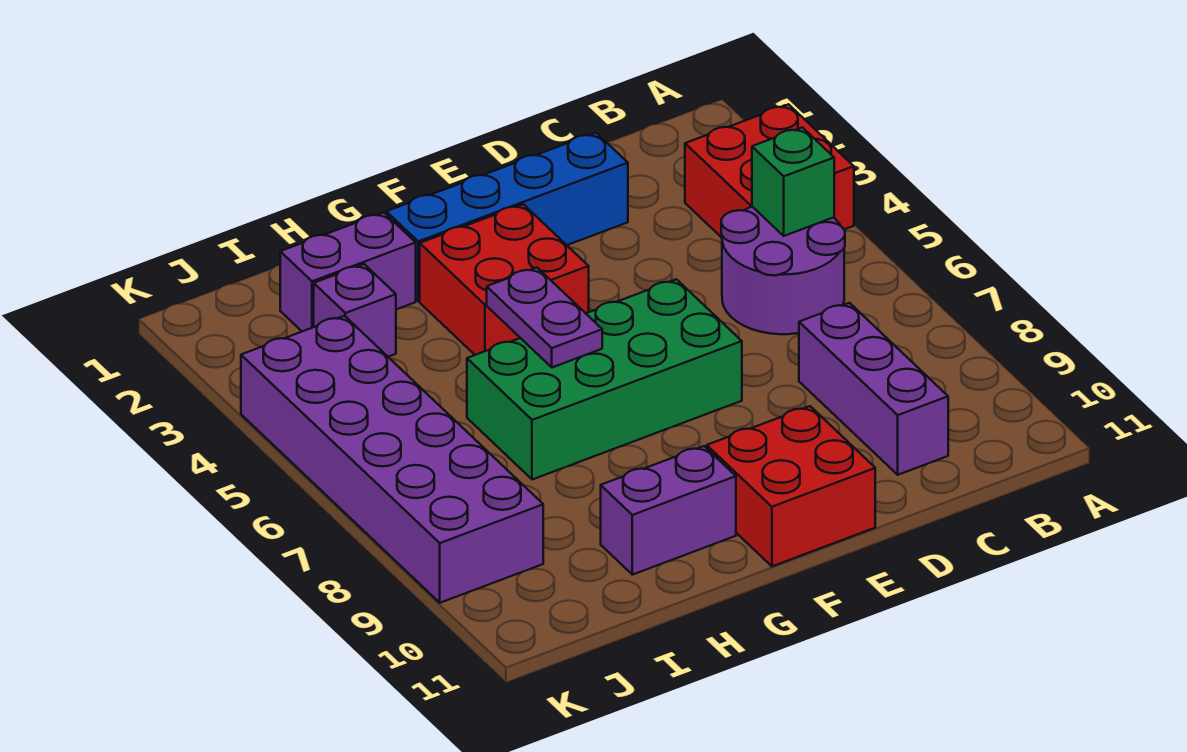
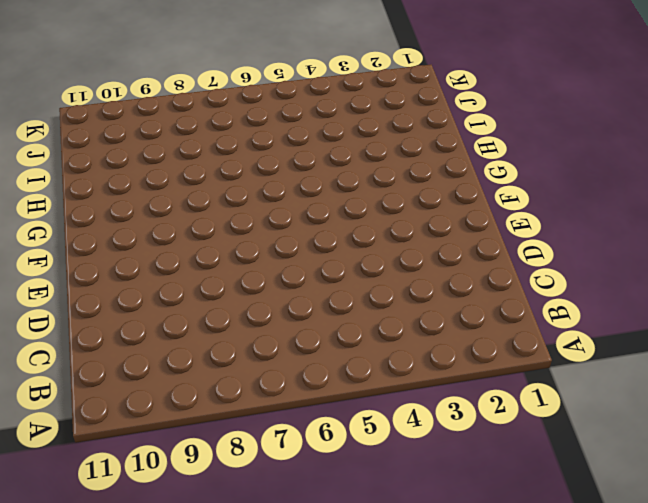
none -> red 2x2 brick [685,104,854,238]
none -> purple 2x2 round brick [721,207,845,334]
none -> purple 1x3 brick [799,303,948,475]

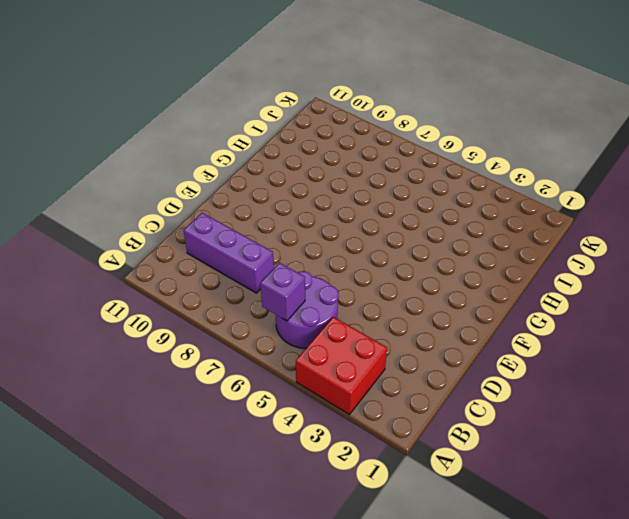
purple 1x1 brick [260,263,305,321] -> purple 1x1 brick moved to [314,264,396,357]
none -> blue 1x4 brick [386,133,628,301]
none -> green 2x4 brick [467,279,742,480]
none -> red 2x2 brick [707,406,875,566]

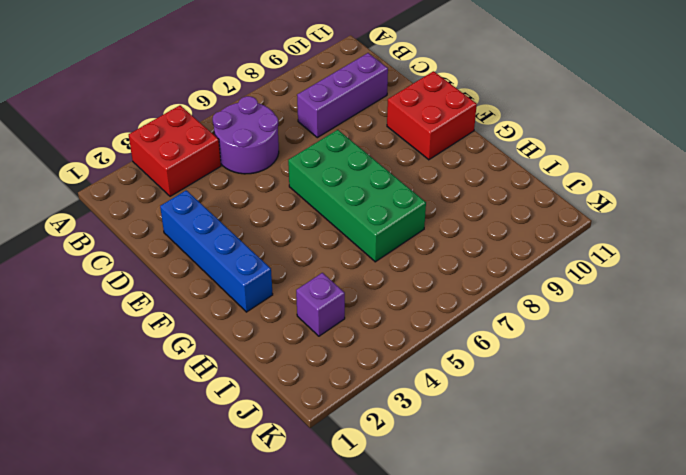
none -> red 2x2 brick [420,204,589,355]
none -> purple 1x2 brick [601,446,736,575]
none -> purple 1x2 brick [280,212,416,331]

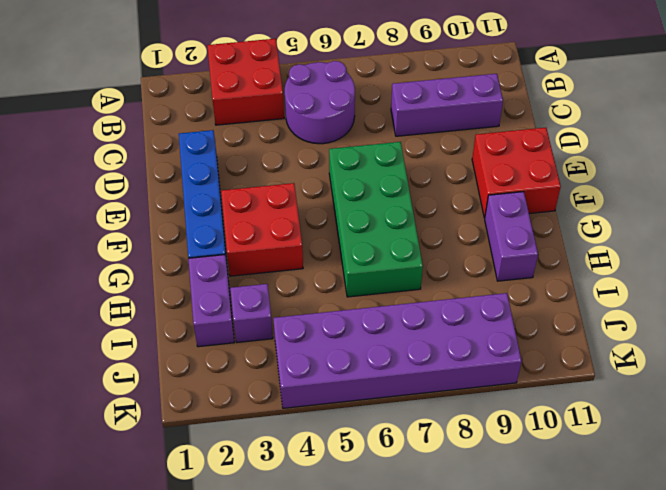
none -> green 1x1 brick [752,127,834,236]
none -> purple 1x2 plate [487,268,602,367]

